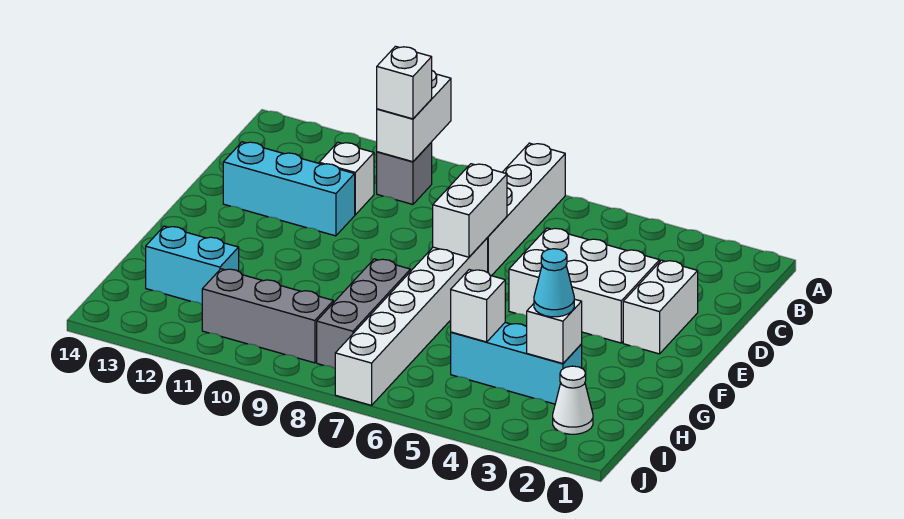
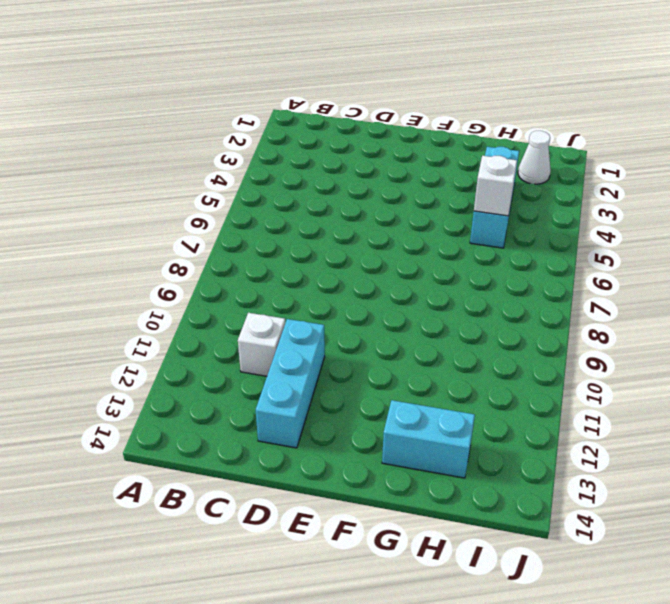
cyan 1x2 brick [382,400,475,478] -> cyan 1x2 brick turned to [146,226,239,304]
none -> white 1x4 brick [487,143,565,276]
none -> grey 1x1 brick [377,142,432,204]
none -> white 1x2 brick [623,260,698,354]

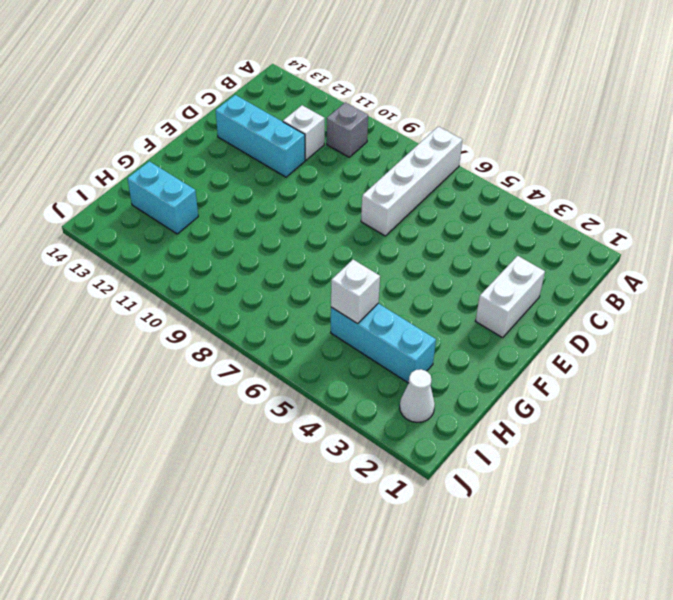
none -> white 2x3 brick [509,228,660,343]
none -> white 1x6 brick [335,238,488,405]
none -> grey 1x3 brick [317,259,410,368]

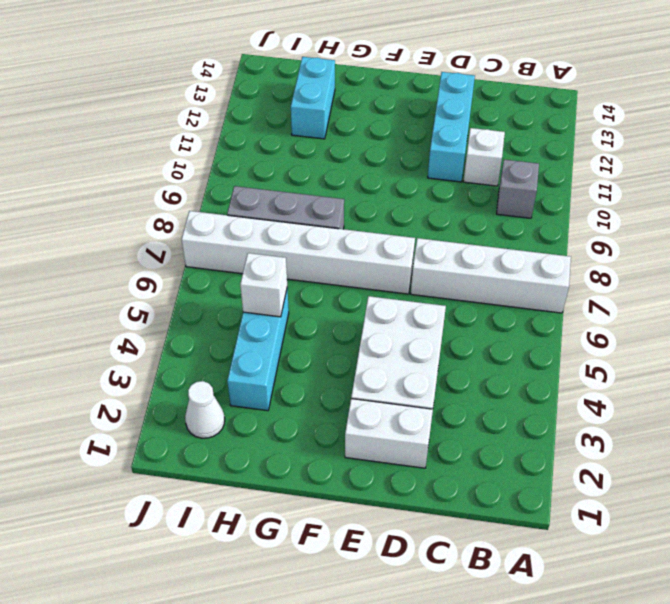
none -> grey 1x3 brick [202,269,333,363]
none -> white 1x2 brick [377,71,451,162]
none -> white 1x2 brick [433,164,507,257]

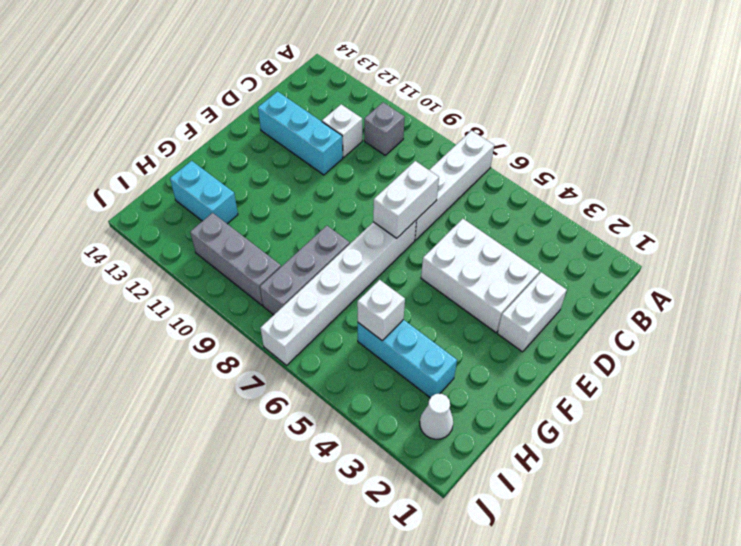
none -> white 1x2 brick [377,71,451,162]
none -> white 1x1 brick [527,299,582,364]
none -> white 1x1 brick [377,46,432,119]

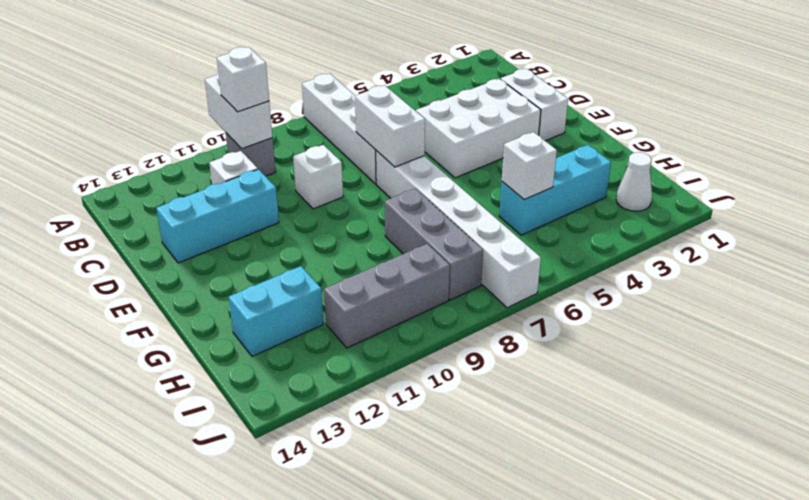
white 1x1 brick [293,145,343,209] -> white 1x1 brick moved to [527,299,582,364]
none -> cyan 1x1 cone [534,249,574,317]

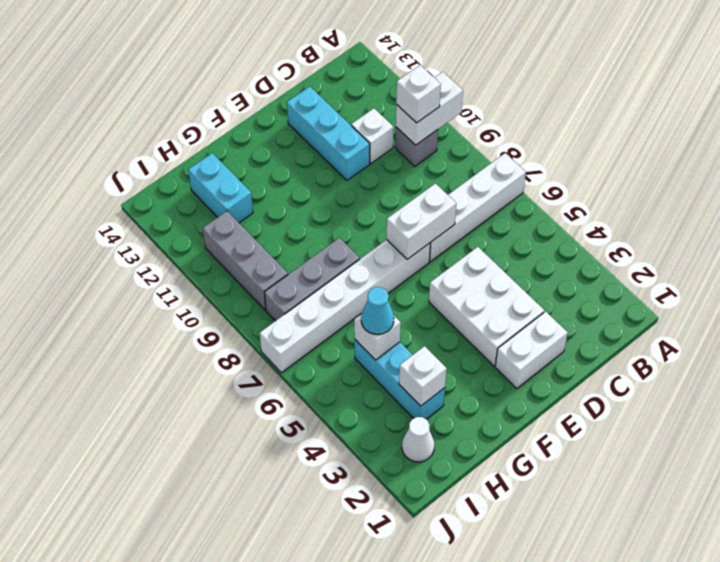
cyan 1x1 cone [361,287,394,335] -> cyan 1x1 cone moved to [534,249,574,317]

